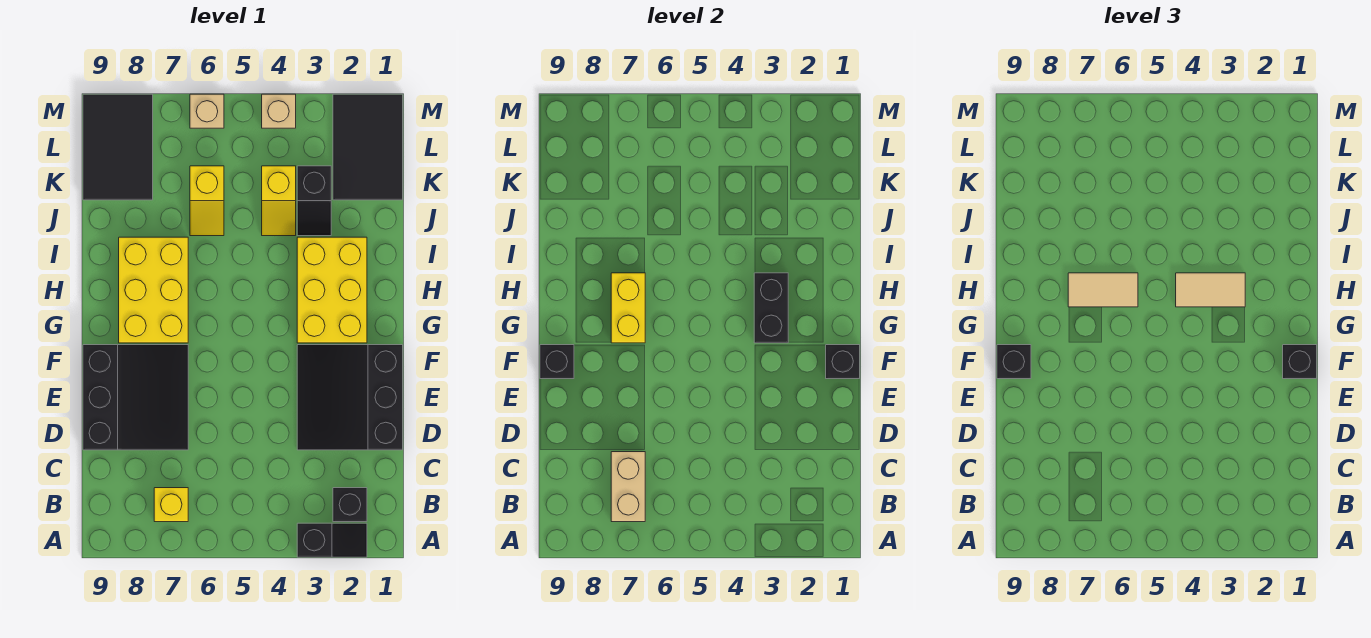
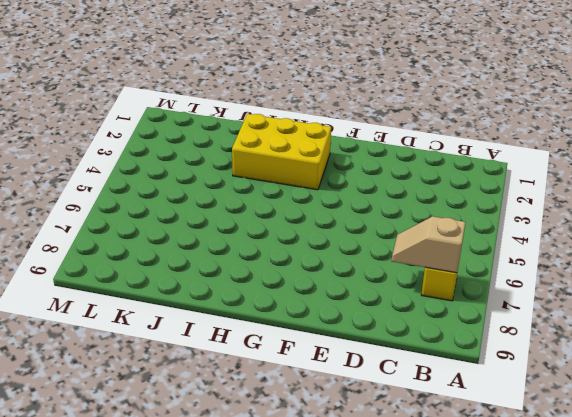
tan 1x2 slope [392,216,466,273] -> tan 1x2 brick [611,452,645,522]
none -> black 1x2 slope [297,523,367,557]
none -> black 1x1 brick [333,488,367,522]
none -> black 3x3 slope [297,345,403,450]

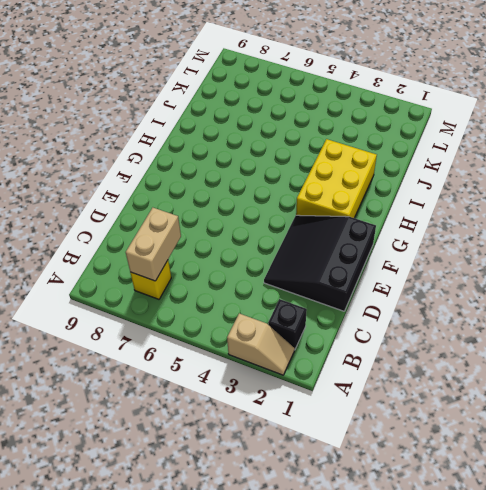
tan 1x2 slope [227,313,295,375] -> black 1x2 slope [297,523,367,557]
none -> black 3x3 slope [83,345,188,450]
none -> yellow 2x3 brick [119,237,188,343]
none -> black 1x2 slope [297,166,331,236]

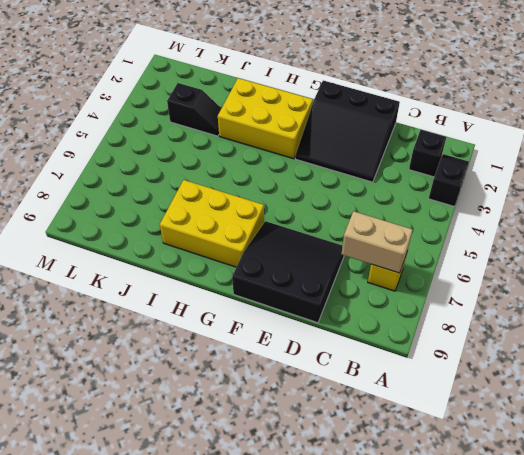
none -> yellow 1x2 slope [262,166,296,236]
none -> yellow 1x2 slope [190,166,224,236]
none -> black 2x3 tile [333,94,403,200]

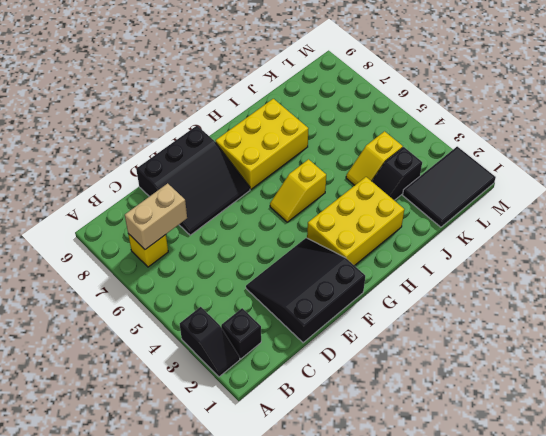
yellow 1x2 slope [270,159,326,222] -> yellow 1x2 slope moved to [190,166,224,236]
none -> black 2x3 tile [83,94,153,200]
none -> tan 1x1 brick [262,94,296,128]
none -> tan 1x1 brick [190,94,224,128]

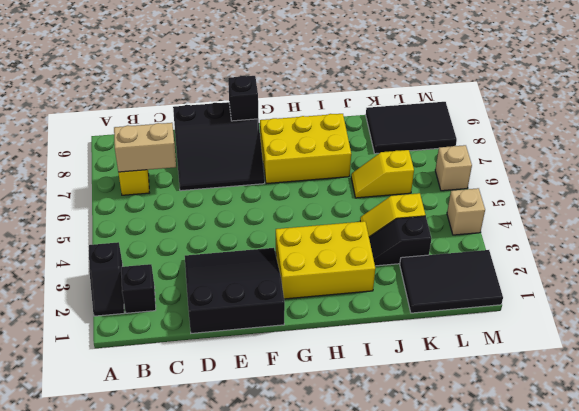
none -> black 1x1 brick [826,345,860,379]
none -> black 1x2 brick [754,273,788,343]
none -> yellow 1x2 brick [611,273,645,343]

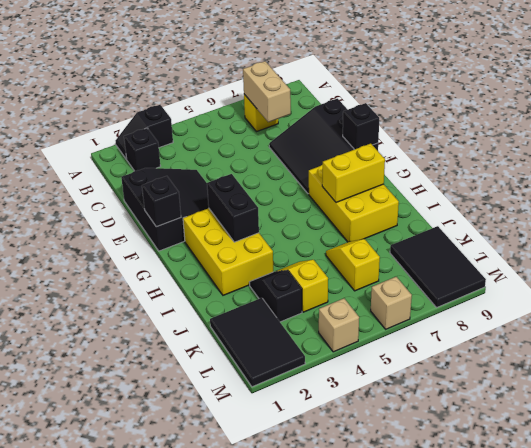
yellow 1x2 brick [322,143,385,203] -> yellow 1x2 brick turned to [611,273,645,343]
none -> black 1x1 brick [1283,345,1317,379]
none -> black 1x1 brick [997,345,1031,379]
none -> tan 1x2 tile [1176,273,1245,307]

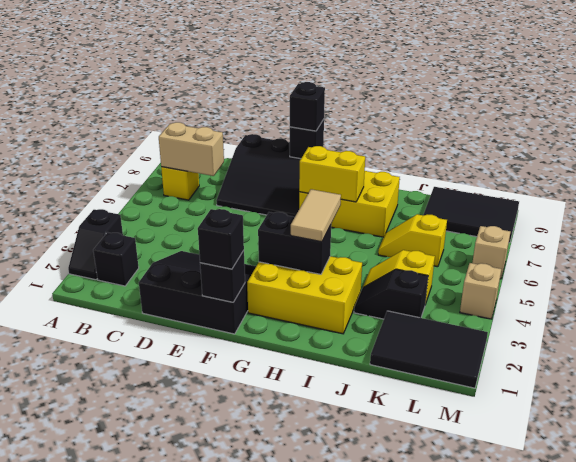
none -> tan 1x2 tile [1068,273,1138,307]

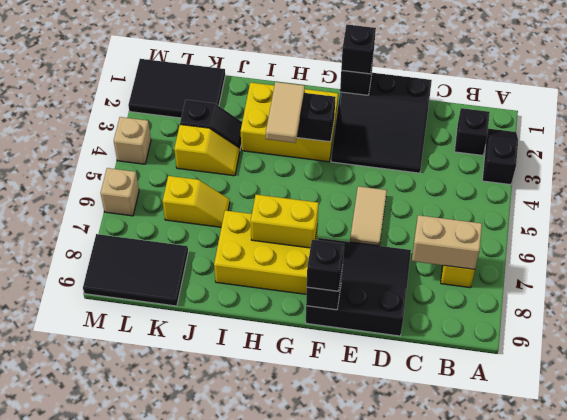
tan 1x2 tile [350,186,387,246] -> tan 1x2 tile moved to [1068,273,1138,307]

